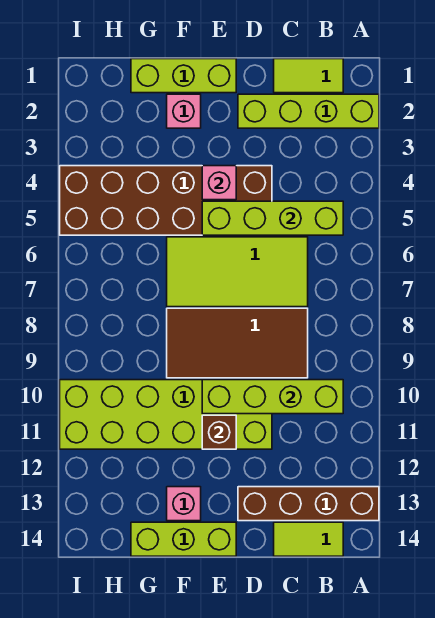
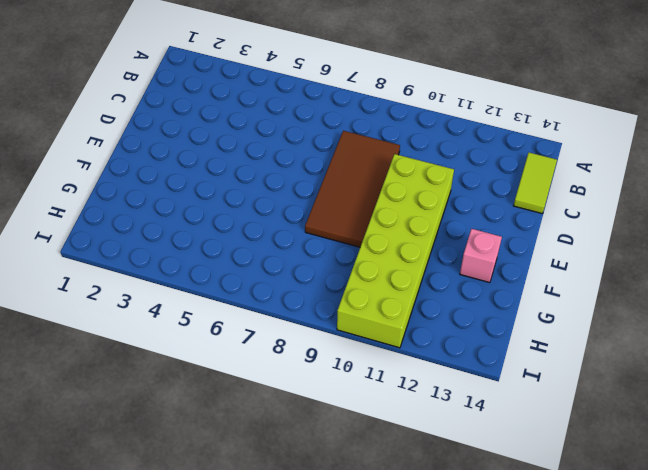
none -> lime 1x4 brick [238,94,379,128]
none -> brown 1x4 brick [238,487,379,521]
none -> lime 1x2 tile [274,59,343,93]

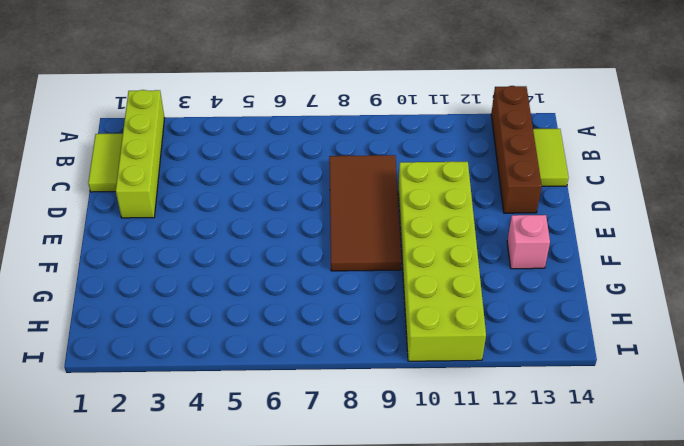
none -> lime 2x4 tile [167,237,308,307]
none -> brown 2x6 brick [60,166,272,235]
none -> lime 1x3 brick [131,59,236,93]

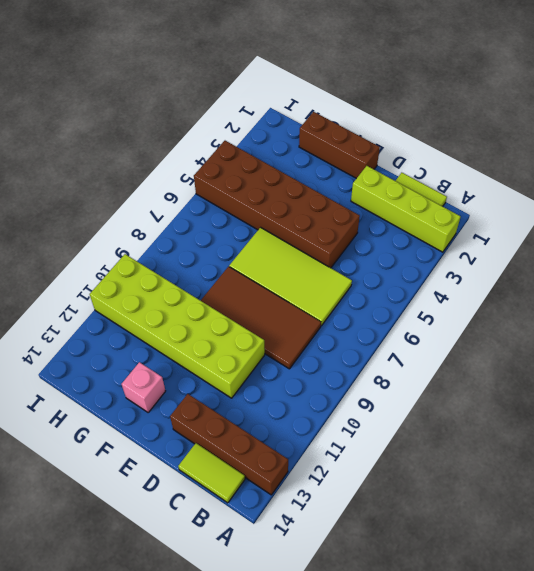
brown 1x3 brick [299,112,380,178] -> lime 1x3 brick [131,59,236,93]
none -> lime 1x3 brick [131,522,236,556]
none -> pink 1x1 brick [167,94,201,128]
none -> lime 1x4 brick [202,201,343,235]

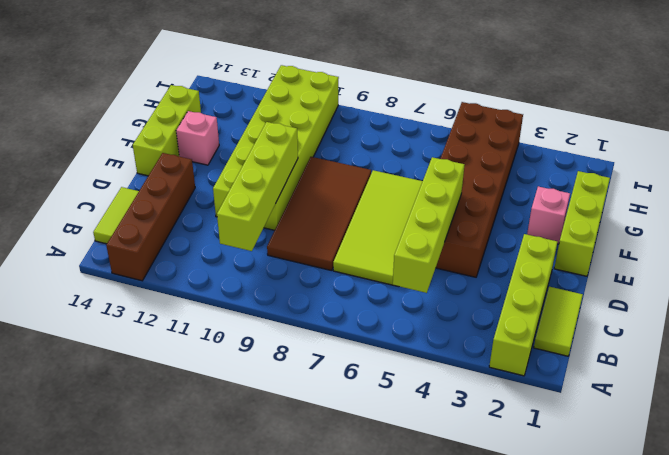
none -> pink 1x1 brick [202,166,236,200]
none -> brown 1x1 brick [202,415,236,449]

